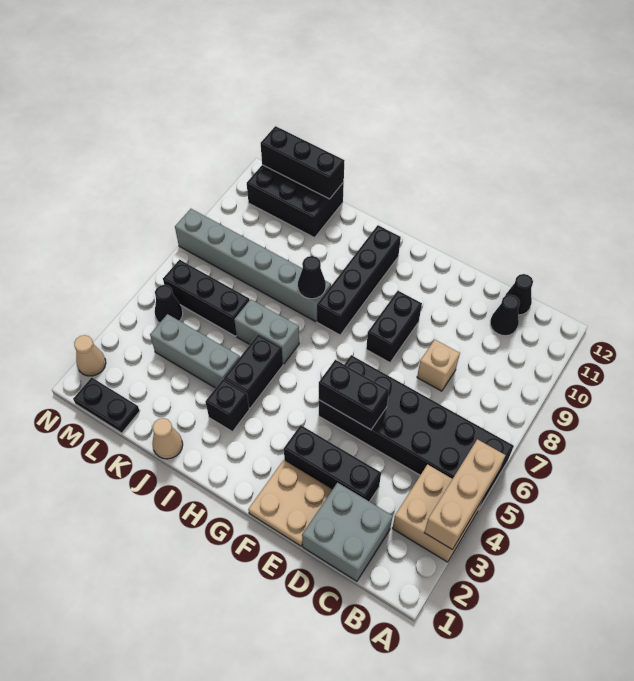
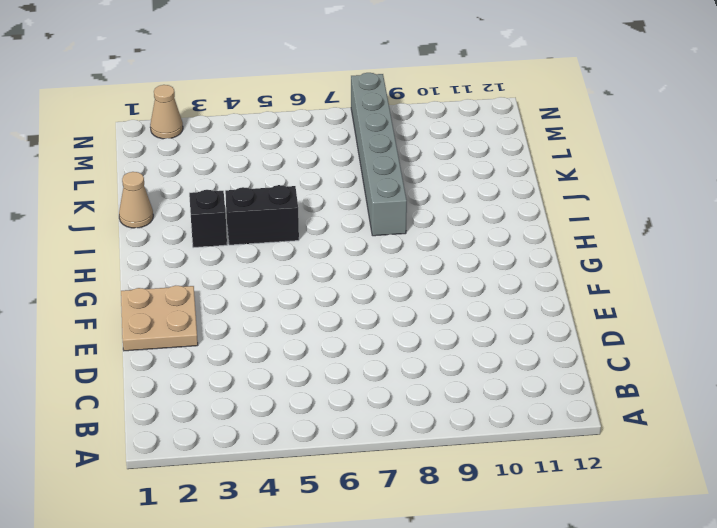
none -> tan 2x2 brick [392,465,483,562]
none -> black 2x6 brick [319,355,514,507]
none -> grey 2x2 brick [302,483,393,581]

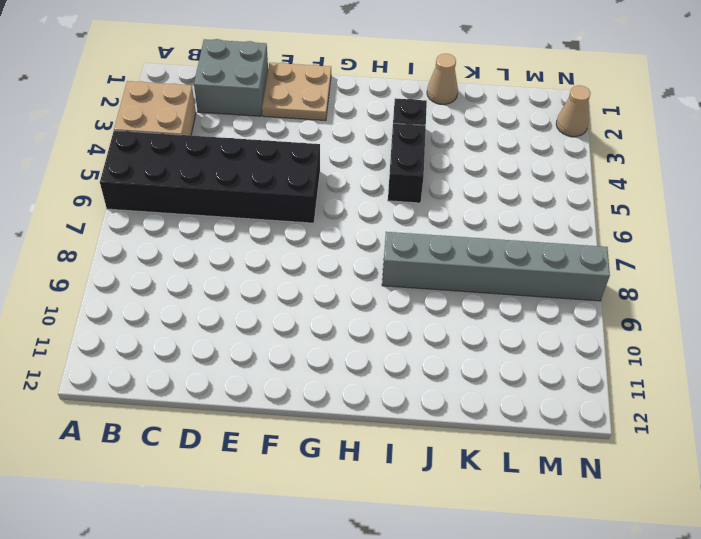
none -> black 1x1 cone [490,295,520,336]
none -> black 1x1 cone [505,274,533,315]
none -> black 1x3 brick [284,425,381,502]

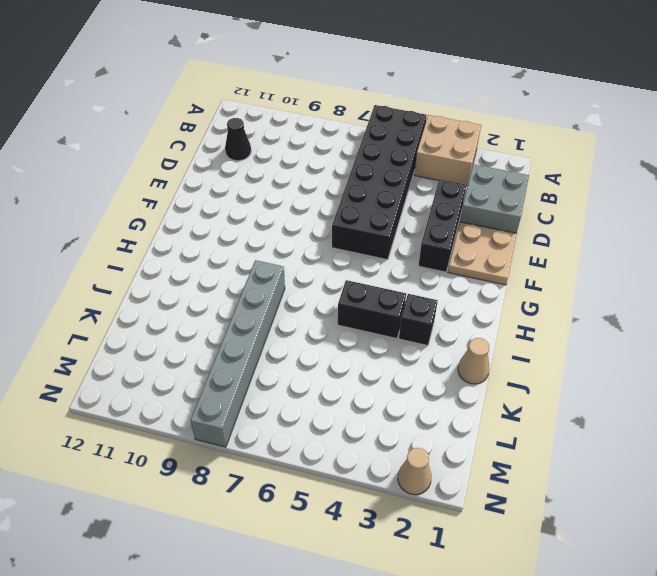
none -> black 1x1 cone [505,274,533,315]
none -> tan 1x1 brick [417,340,460,391]
none -> black 1x2 brick [366,291,422,362]

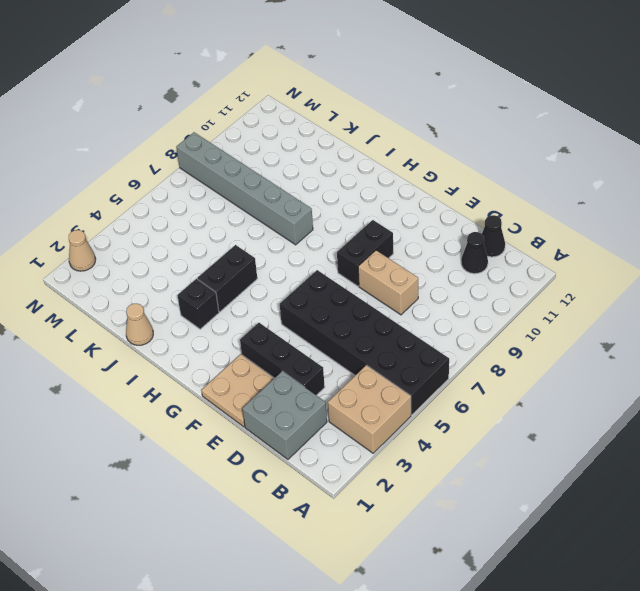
tan 1x2 brick [358,250,418,315] -> tan 1x1 brick [417,340,460,391]
none -> black 1x4 brick [317,225,401,335]
none -> grey 1x2 brick [234,299,299,364]
none -> grey 1x3 brick [150,314,240,388]

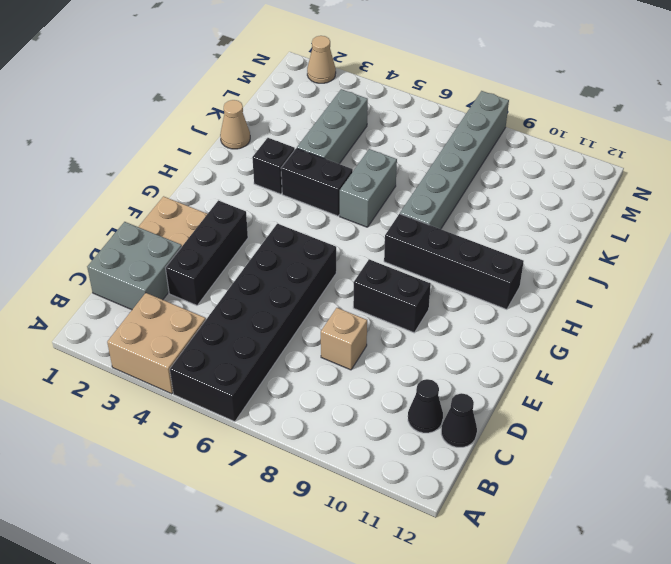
none -> black 1x3 brick [163,260,250,336]
none -> black 2x3 brick [247,165,344,238]
none -> black 1x2 plate [73,377,140,433]

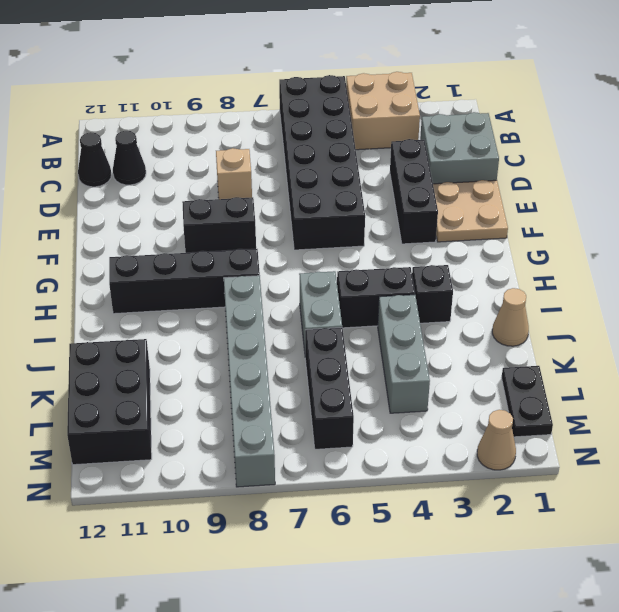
none -> black 1x1 cone [155,285,183,323]
none -> tan 1x3 brick [424,439,506,549]
none -> black 1x2 brick [319,360,389,430]

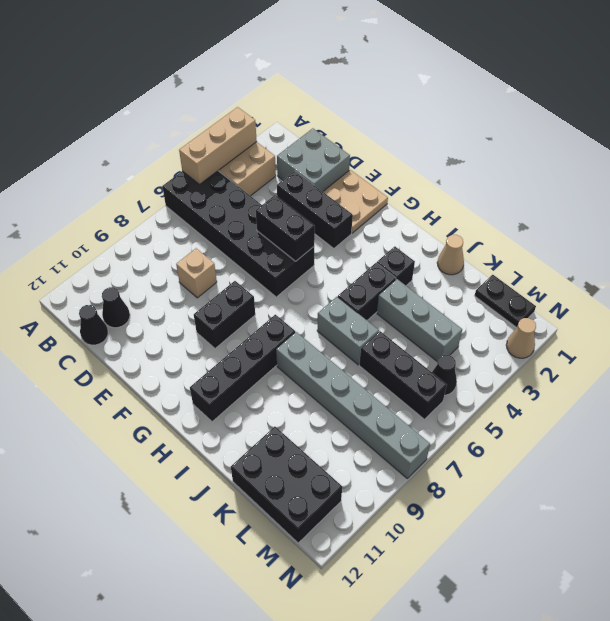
none -> black 1x1 cone [298,256,326,299]
none -> black 1x3 brick [261,126,344,199]

